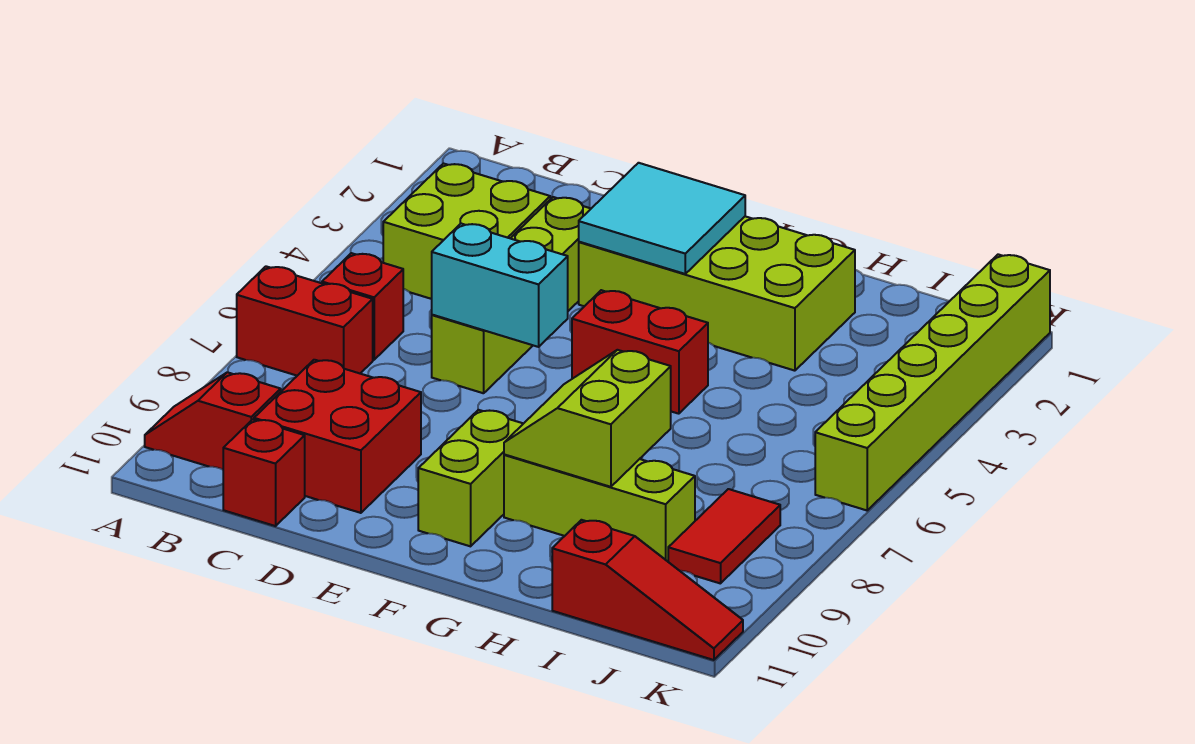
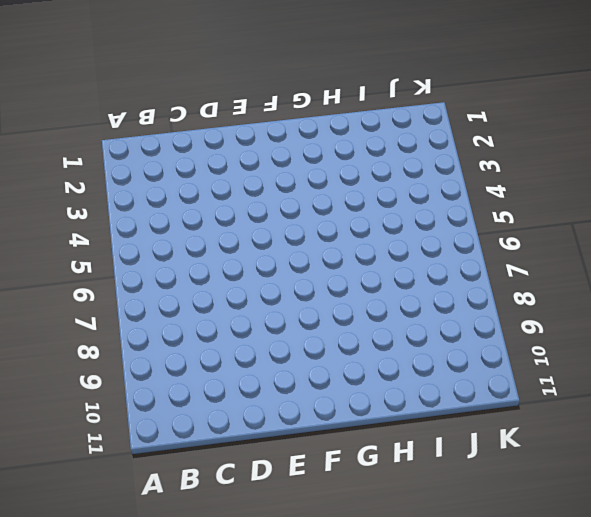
none -> red 1x2 brick [237,266,373,376]
none -> red 1x2 slope [145,372,281,470]
none -> lime 2x2 brick [383,163,550,299]

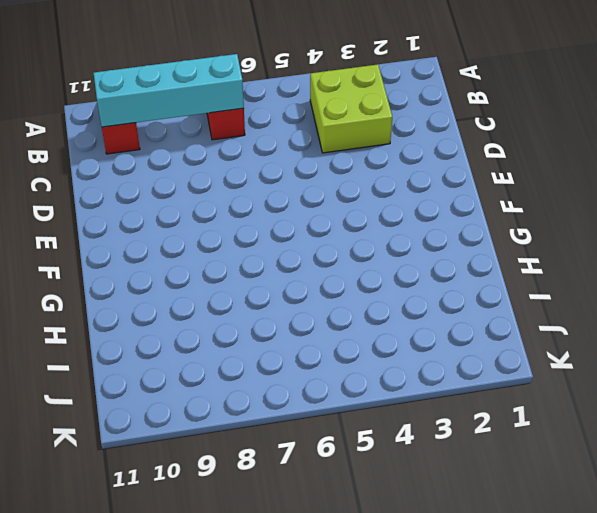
cyan 1x4 brick [94,54,244,127] -> none
none -> red 1x1 brick [322,253,403,360]
none -> red 2x2 brick [254,360,421,513]
none -> red 1x1 brick [223,419,305,526]

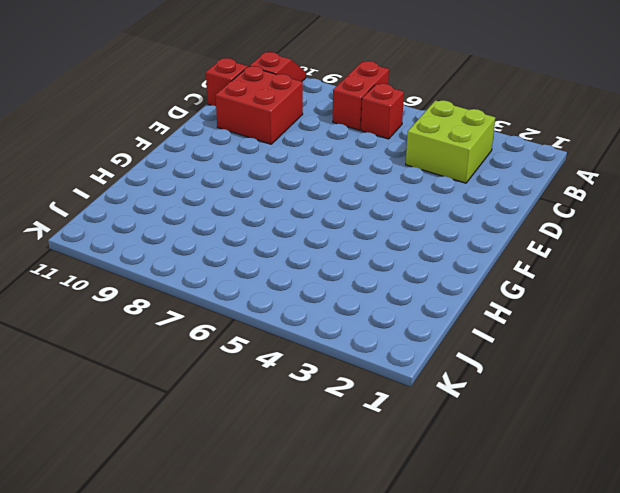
none -> lime 1x4 brick [432,197,591,393]
none -> lime 2x4 brick [579,216,855,371]
none -> red 1x2 brick [572,290,708,414]

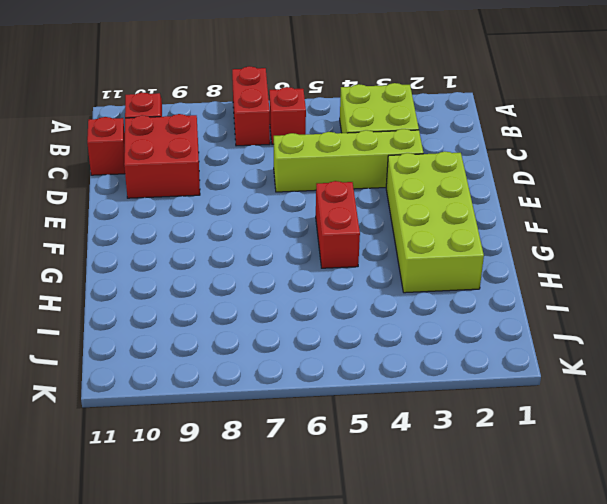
none -> lime 1x2 brick [418,410,523,546]
none -> lime 1x3 brick [504,454,695,561]
none -> red 1x3 slope [552,520,743,660]

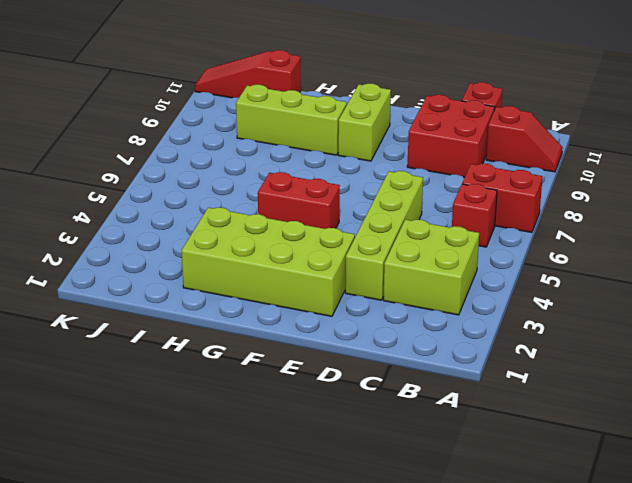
none -> red 1x2 tile [668,489,780,584]
none -> lime 1x6 brick [815,254,1050,510]
none -> cyan 1x2 brick [432,223,568,347]

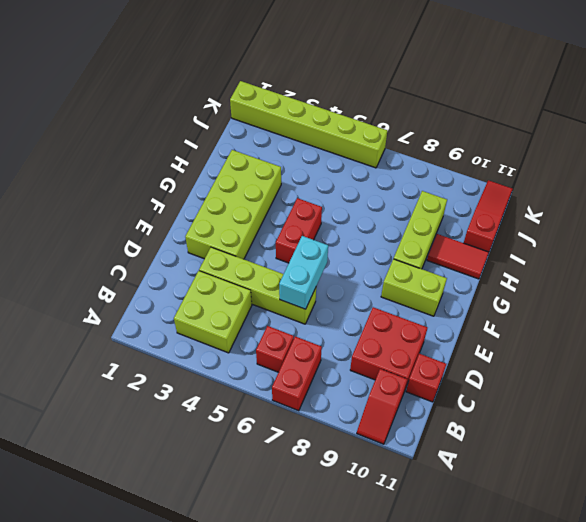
red 1x2 tile [427,234,489,279] -> red 1x2 tile moved to [668,489,780,584]
none -> cyan 2x2 tile [579,163,745,274]
none -> lime 2x2 slope [504,350,671,487]

